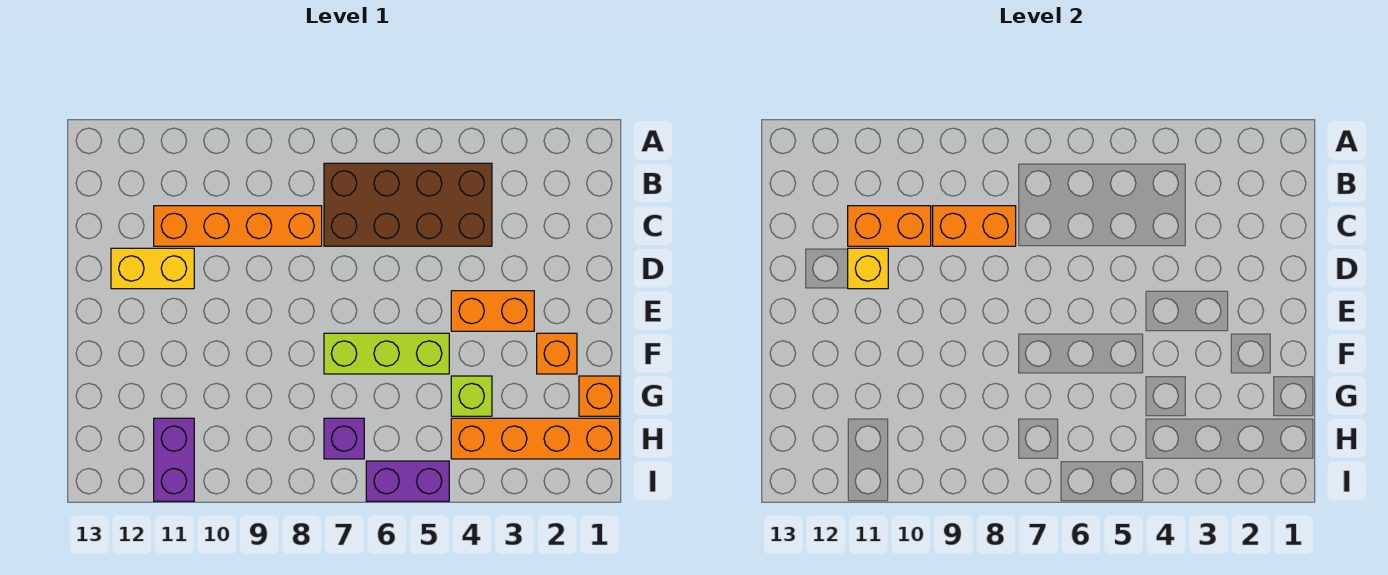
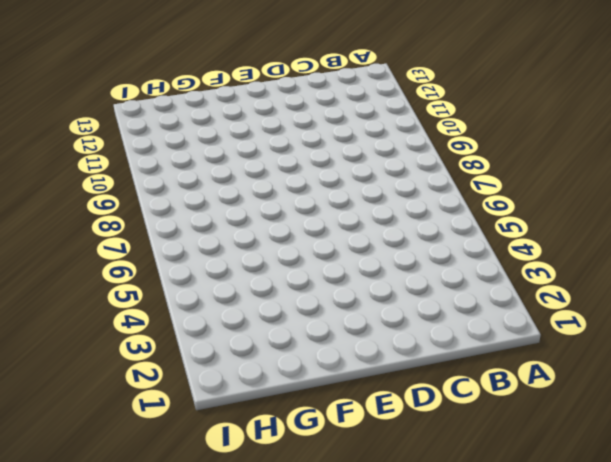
none -> brown 2x4 brick [324,163,492,246]
none -> orange 1x4 brick [154,206,322,246]
none -> yellow 1x2 brick [111,248,194,289]

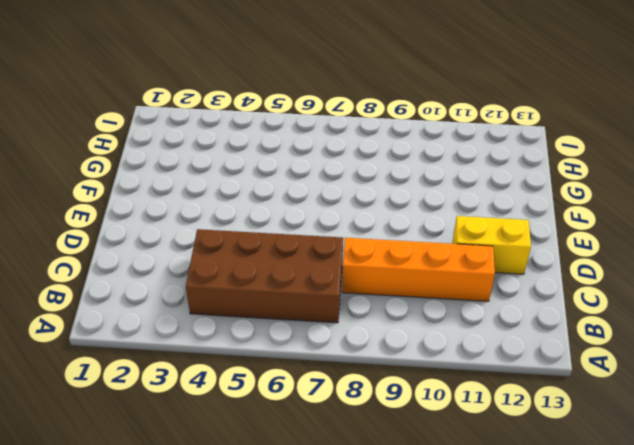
none -> orange 1x2 brick [451,291,534,331]
none -> orange 1x1 brick [537,333,577,374]
none -> lime 1x3 brick [324,333,449,374]

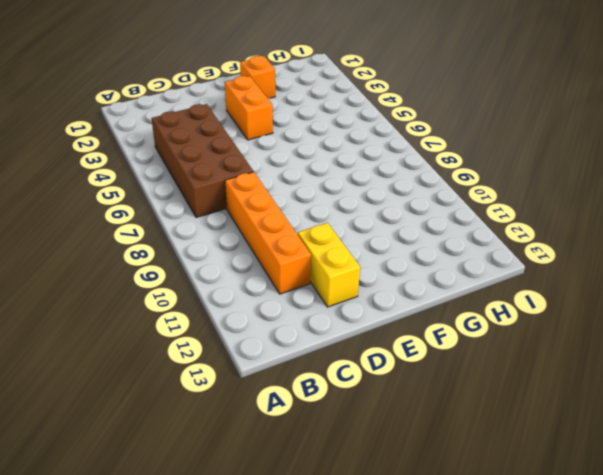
none -> lime 1x3 brick [324,333,449,374]
none -> orange 1x1 brick [579,376,620,416]
none -> lime 1x1 brick [451,376,492,416]

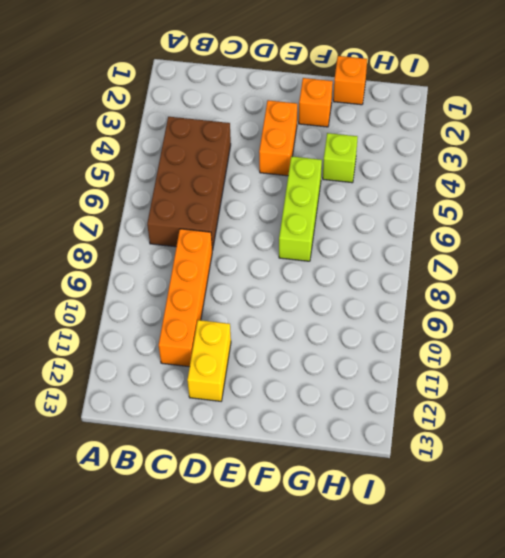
none -> orange 1x4 brick [451,418,620,459]
none -> purple 1x1 brick [324,418,364,459]
none -> purple 1x2 brick [154,418,194,501]

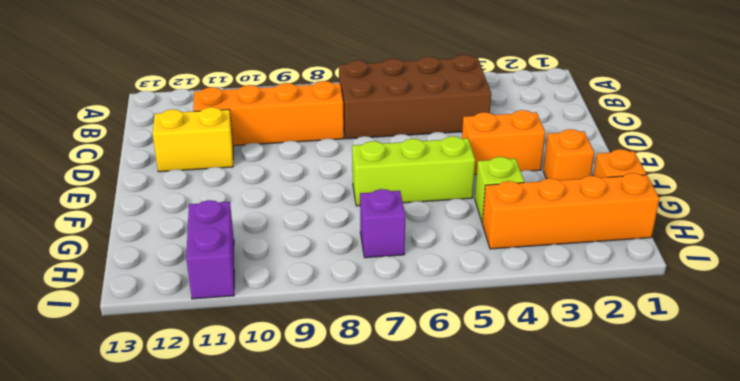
none -> purple 1x2 brick [366,461,449,501]
none -> orange 1x2 brick [933,206,1016,246]
none -> orange 1x2 brick [848,206,931,246]

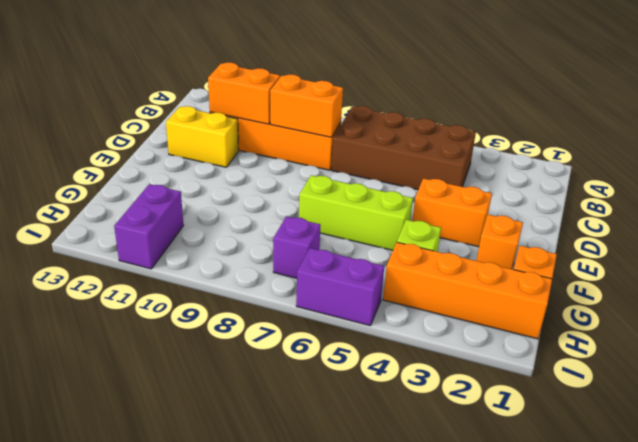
none -> yellow 1x1 brick [848,248,888,289]

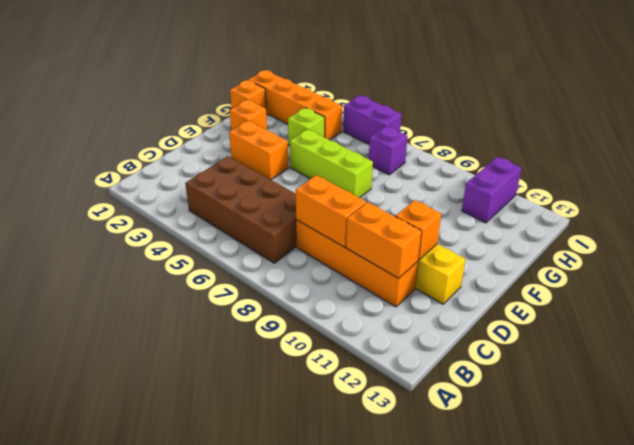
orange 1x1 brick [396,200,441,260] -> yellow 1x1 brick [848,248,888,289]

